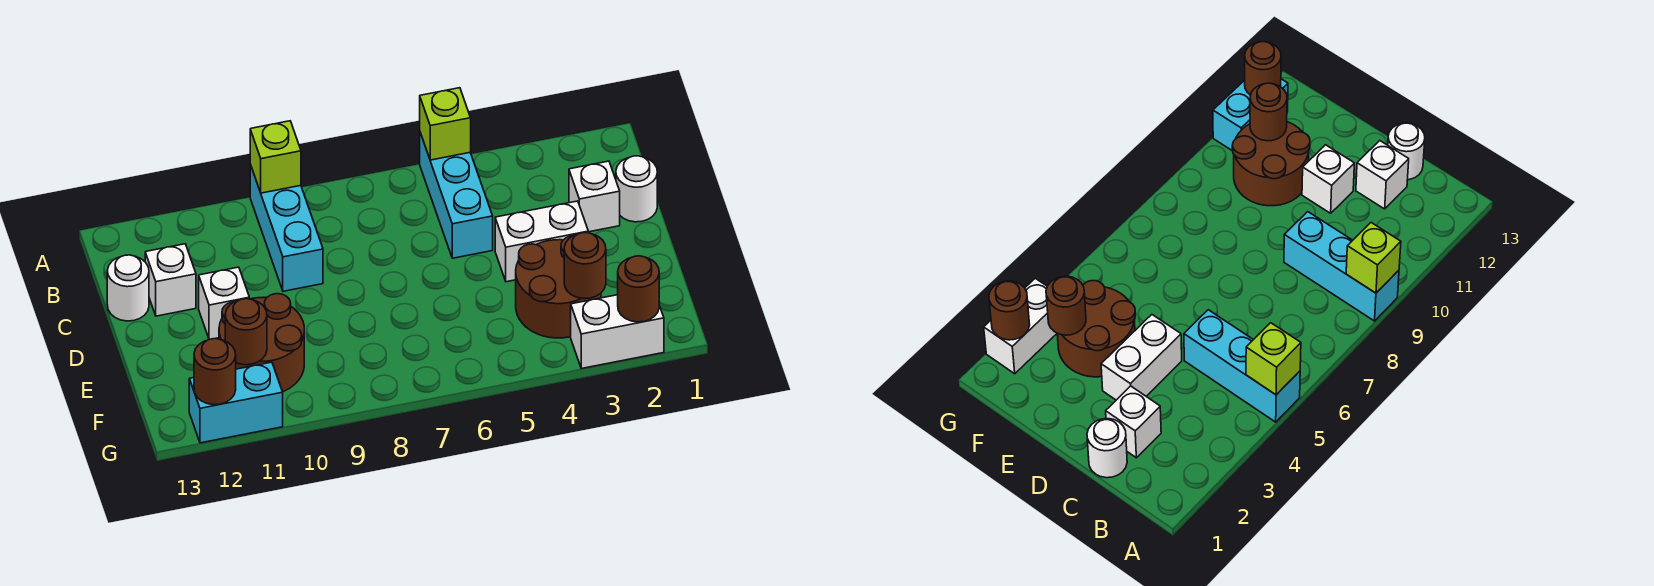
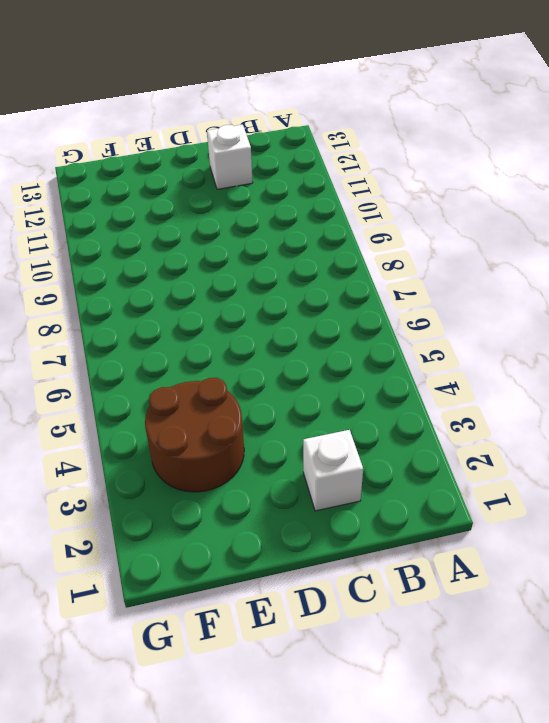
none -> cyan 1x3 brick [420,133,493,258]
none -> cyan 1x3 brick [250,165,323,291]
none -> white 1x1 round brick [616,156,657,222]

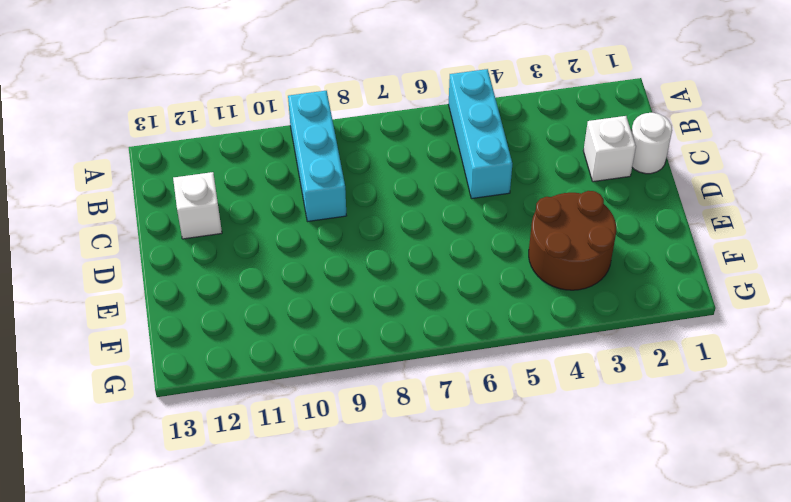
none -> white 1x1 round brick [107,255,149,321]
none -> white 1x2 brick [495,201,588,282]
none -> white 1x1 brick [199,267,249,340]

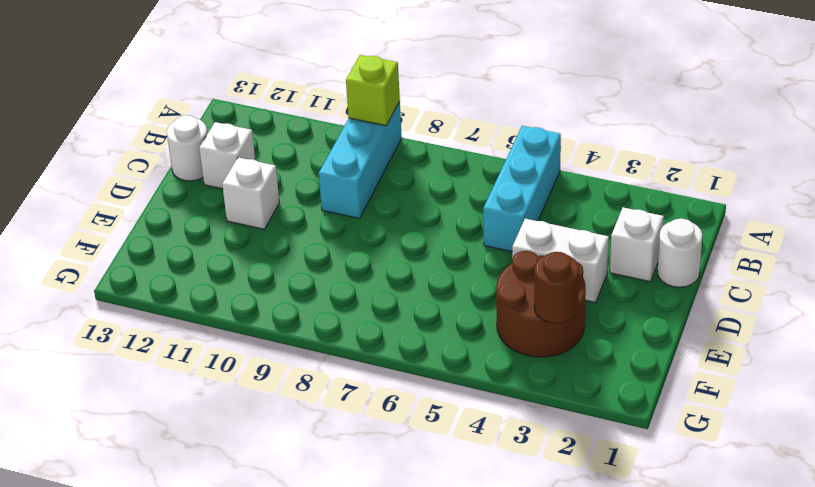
none -> brown 2x2 round brick [219,294,304,392]
none -> white 1x2 brick [571,295,664,369]
none -> cyan 1x2 brick [189,362,283,443]

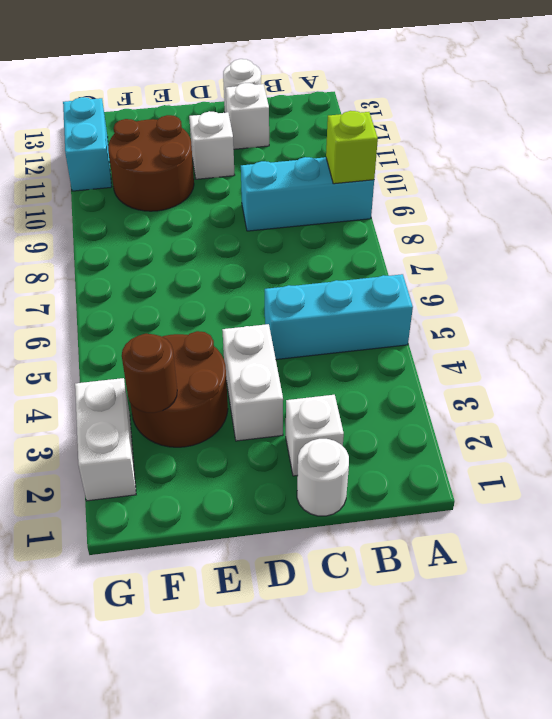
none -> lime 1x1 brick [420,88,471,160]
none -> brown 1x1 round brick [225,299,267,365]
none -> brown 1x1 round brick [618,256,659,322]

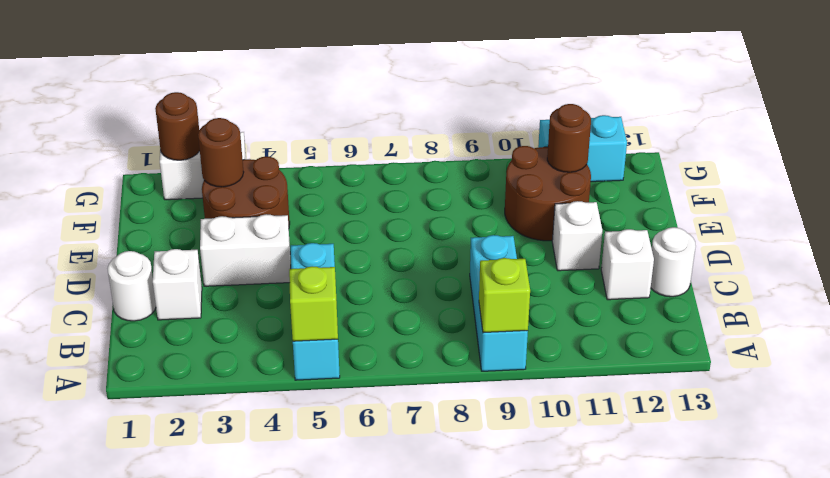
none -> brown 1x1 round brick [194,339,236,405]

